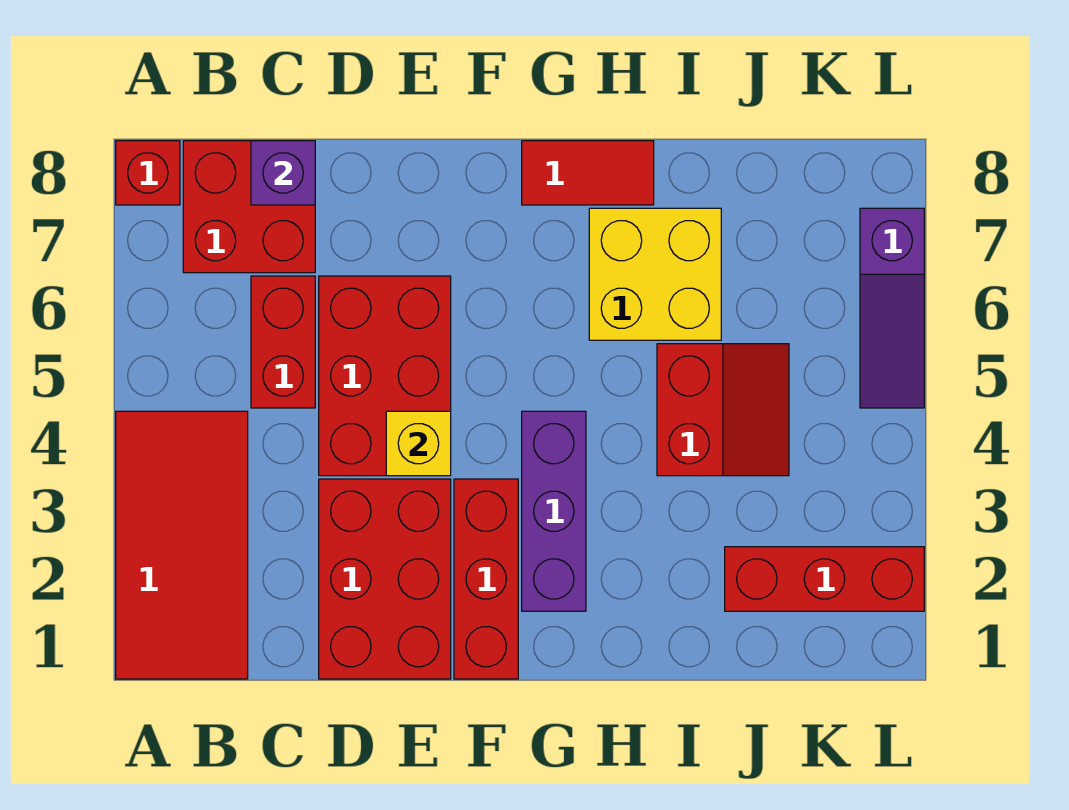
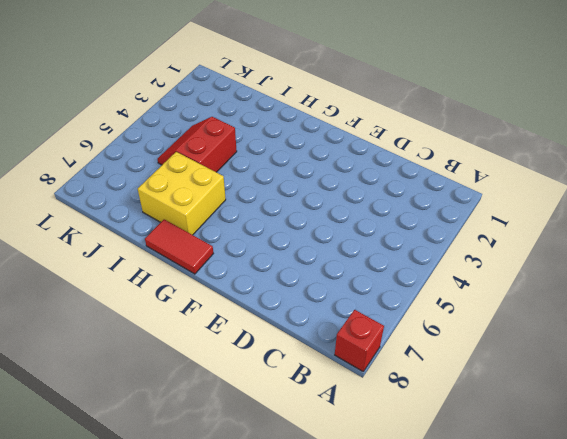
none -> red 2x4 tile [116,411,248,679]
none -> red 2x2 brick [183,141,315,273]
none -> red 1x2 brick [251,276,315,408]

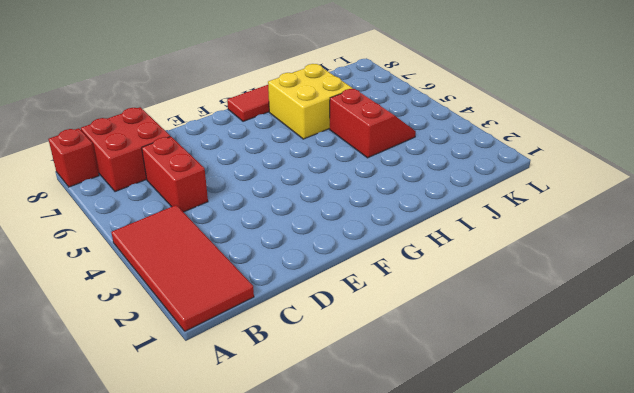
none -> red 2x3 brick [319,479,451,679]
none -> red 2x3 brick [319,276,451,476]
none -> red 1x3 brick [454,479,518,679]

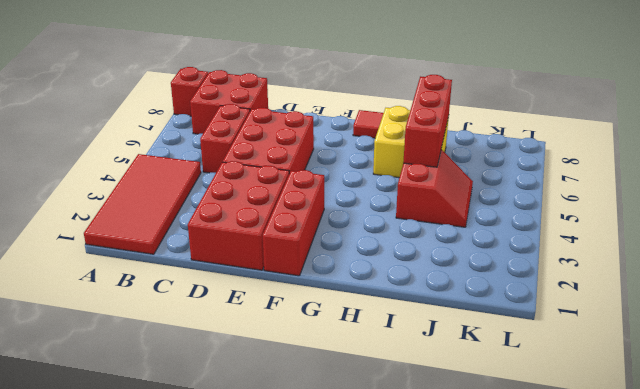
red 1x3 brick [403,75,452,167] -> red 1x3 brick turned to [725,547,924,611]
none -> purple 1x3 brick [522,411,586,611]
none -> purple 1x3 slope [860,208,924,408]
none -> purple 1x1 brick [251,141,315,205]

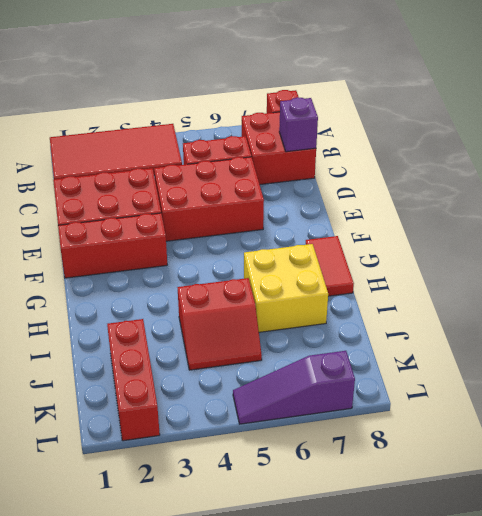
none -> purple 1x3 brick [522,411,586,611]
none -> yellow 1x1 brick [386,411,451,476]

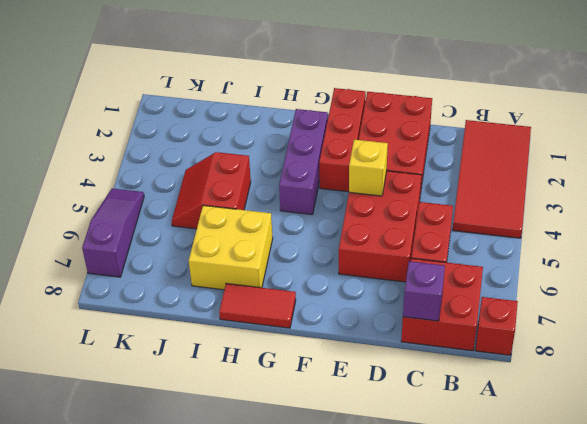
none -> red 1x3 brick [725,547,924,611]

